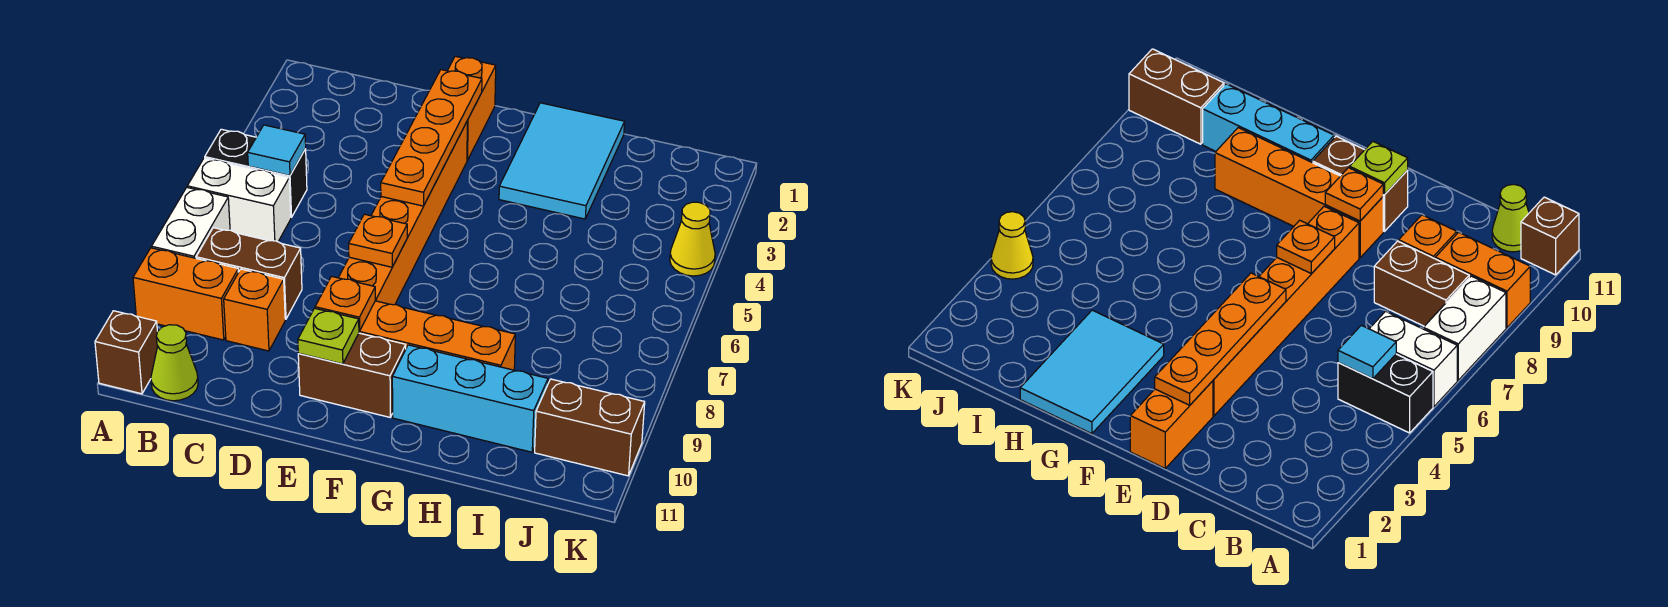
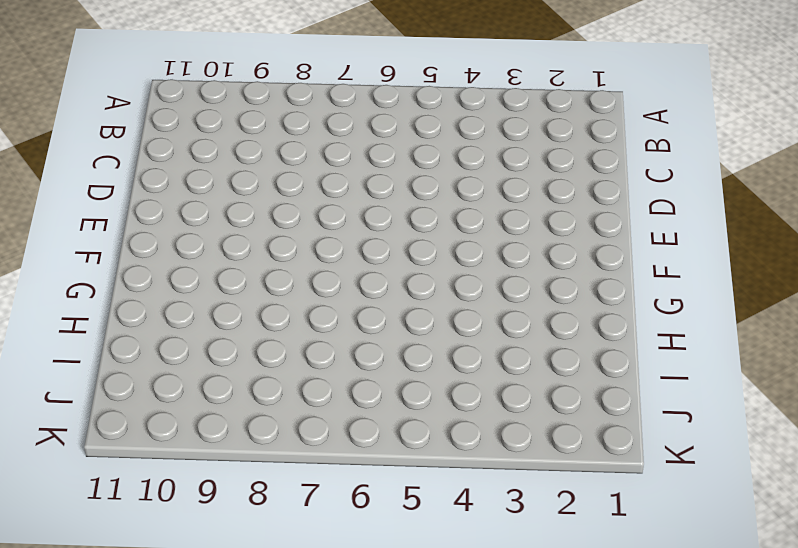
none -> black 1x2 brick [205,129,307,217]
none -> white 1x2 brick [187,158,291,242]
none -> white 1x2 brick [152,188,230,258]

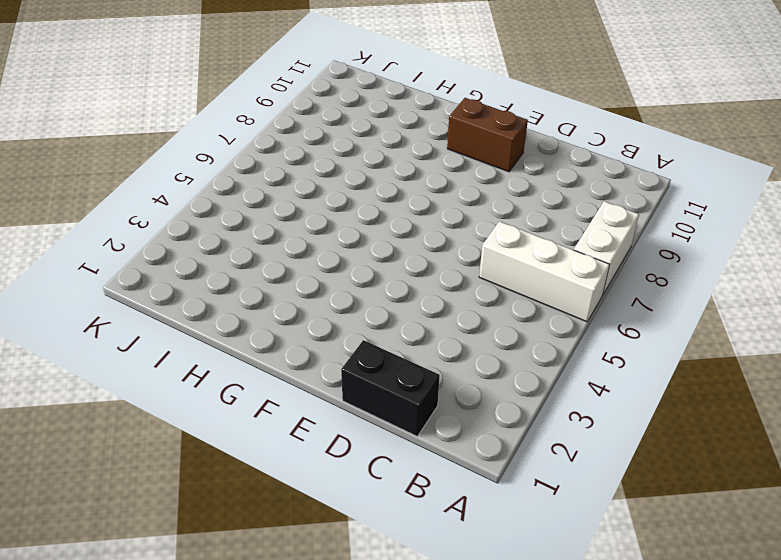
white 1x3 brick [479,221,610,322] -> white 1x2 brick [187,158,291,242]
black 1x2 brick [341,340,440,436] -> black 1x2 brick moved to [205,129,307,217]
none -> orange 1x2 brick [133,248,238,340]
none -> brown 1x1 brick [95,311,158,394]
none -> brown 1x2 brick [196,228,302,319]

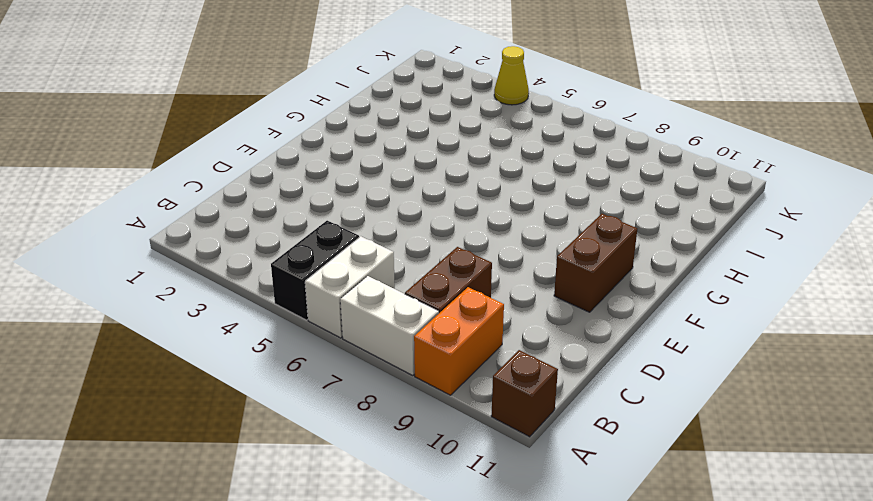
none -> lime 1x1 cone [151,325,198,401]
none -> orange 1x1 brick [224,269,285,351]
none -> orange 1x2 brick [447,56,496,160]

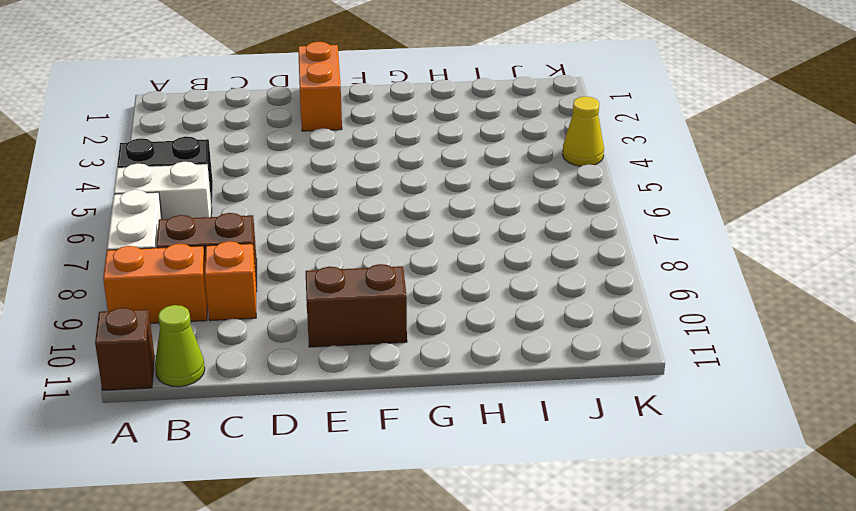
none -> orange 1x6 brick [338,122,467,305]
none -> orange 1x4 brick [359,301,515,370]
none -> cyan 2x3 tile [499,103,625,219]

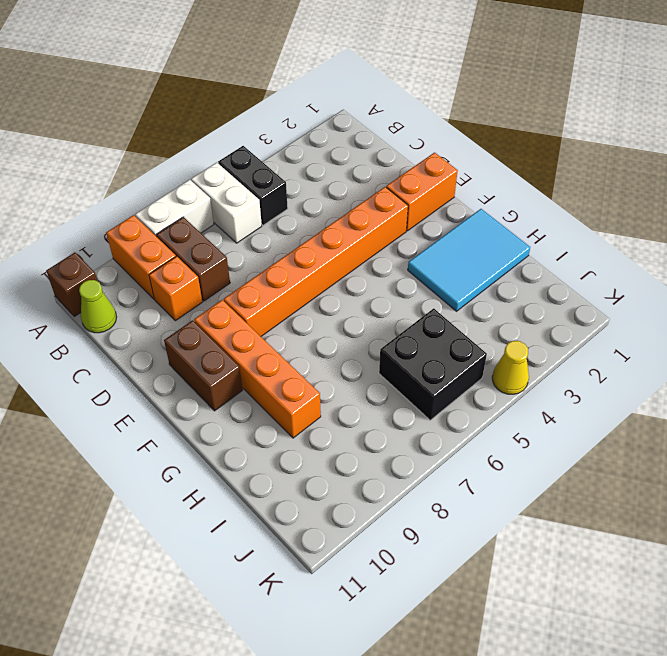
black 2x2 brick [379,308,487,420] -> none
none -> cyan 1x3 brick [392,345,548,452]
none -> brown 1x2 brick [535,379,645,476]
none -> cyan 1x1 tile [248,125,306,176]

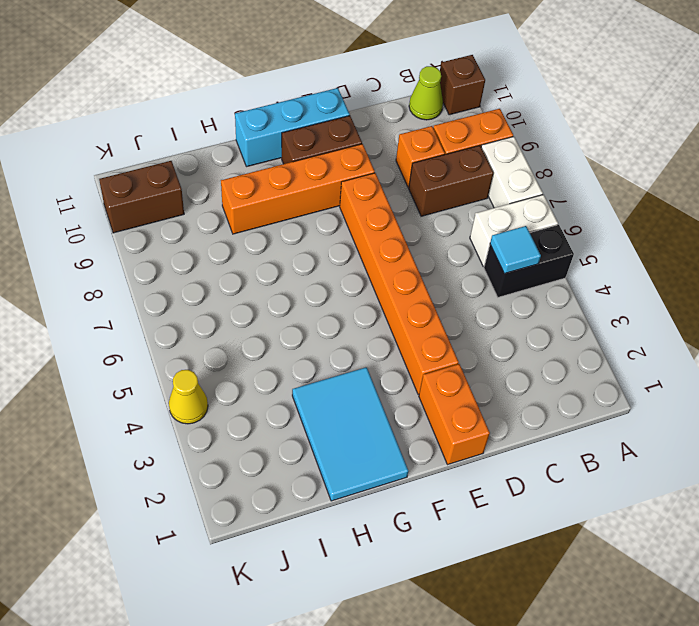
cyan 1x3 brick [235,88,350,167] -> cyan 1x3 brick moved to [392,345,548,452]
none -> orange 1x4 plate [381,70,482,206]
none -> orange 1x1 plate [349,214,407,267]
none -> orange 1x1 plate [315,276,375,331]

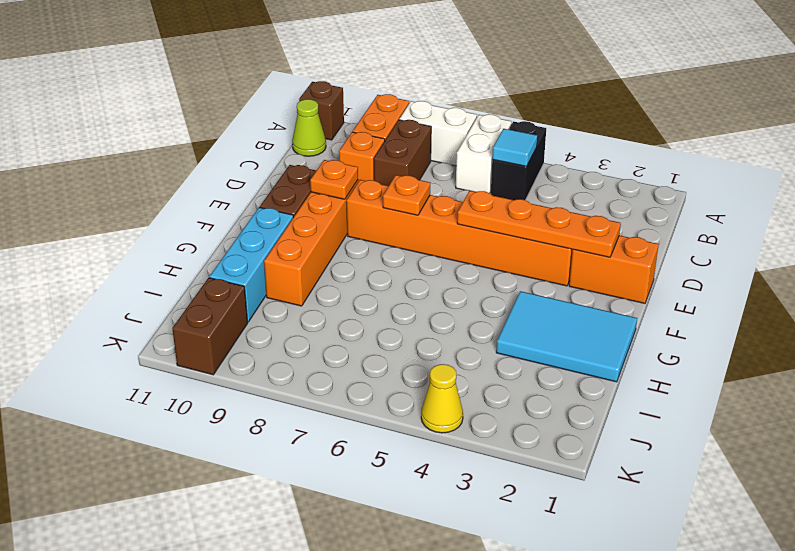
none -> lime 1x1 plate [298,308,359,364]

